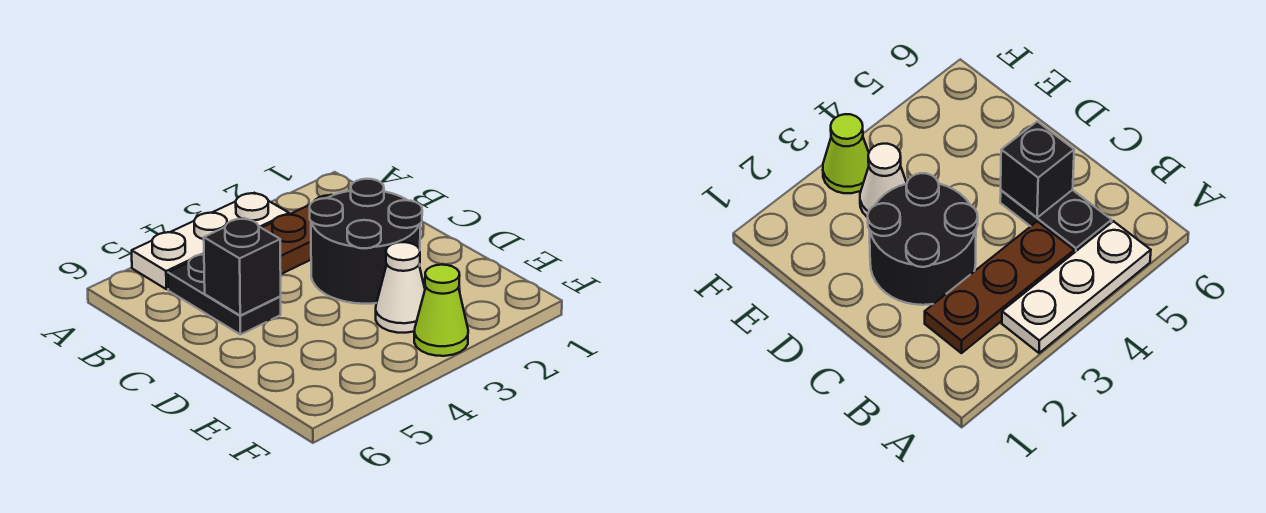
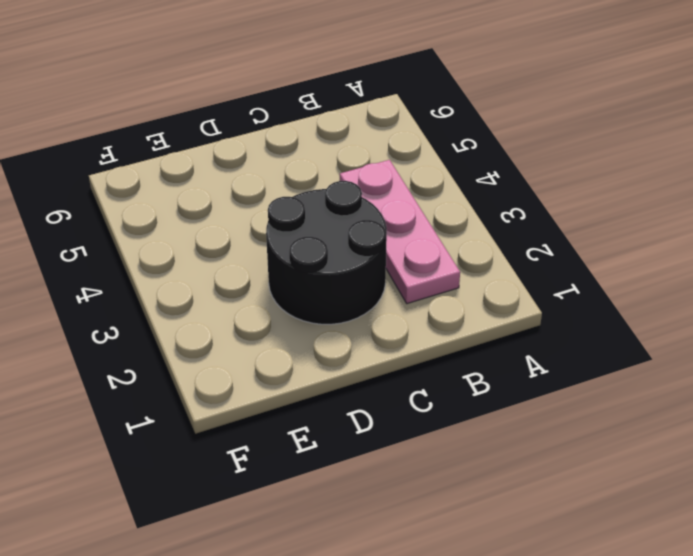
pink 1x3 plate [340,160,460,304] -> brown 1x3 plate [262,195,332,274]
none -> white 1x3 plate [132,193,289,289]
none -> black 1x2 plate [168,254,281,335]

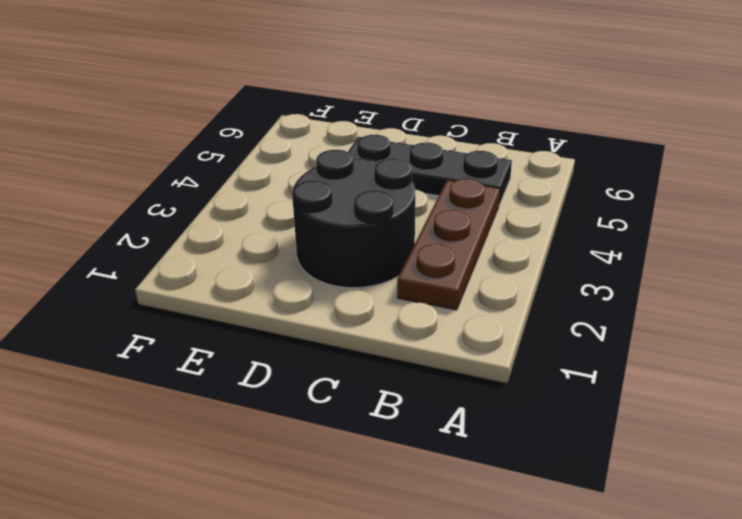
black 1x3 plate [348,135,512,205] -> black 1x2 plate [168,254,281,335]
none -> white 1x3 plate [132,193,289,289]
none -> white 1x1 cone [376,242,425,333]

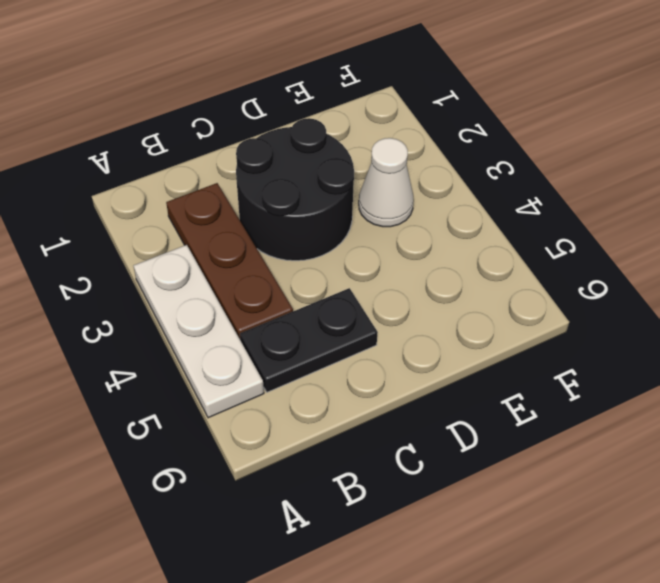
none -> lime 1x1 cone [414,265,468,356]
none -> black 1x1 brick [204,218,281,315]

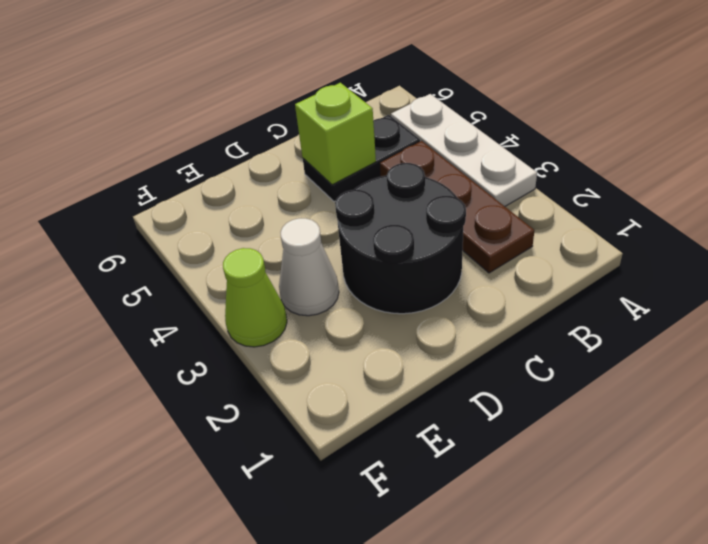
lime 1x1 brick [295,83,376,185] -> black 1x1 brick [204,218,281,315]

